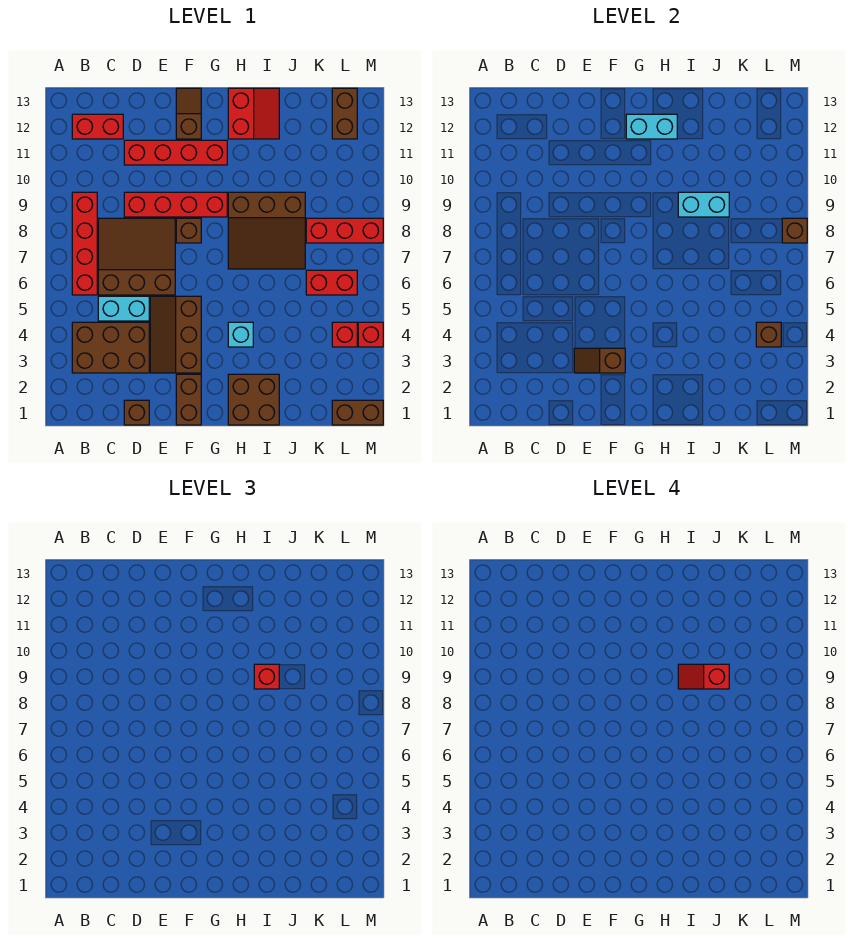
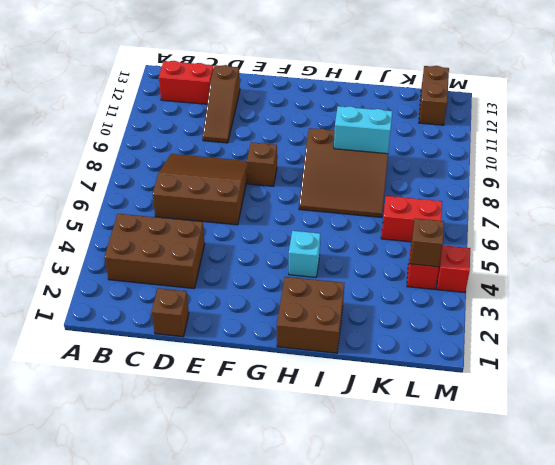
brown 1x3 slope [203,65,240,143] -> red 1x4 brick [124,140,227,165]
none -> red 1x4 brick [72,192,97,295]
none -> cyan 1x2 brick [98,296,149,321]
none -> red 1x4 brick [124,192,227,217]

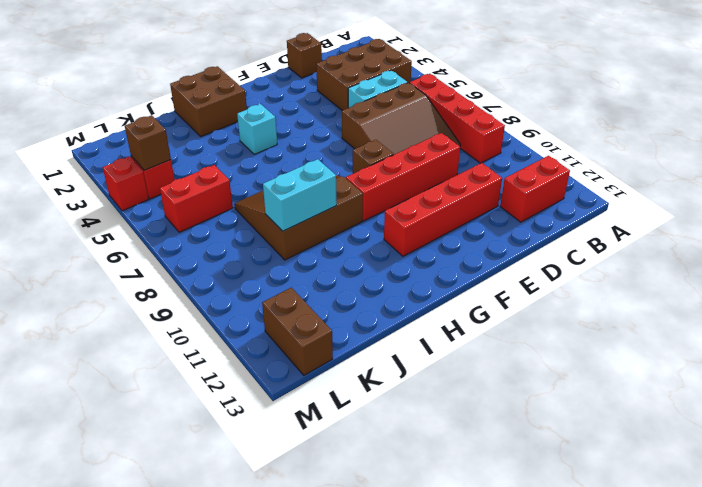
none -> brown 2x3 slope [150,296,201,373]
none -> brown 1x2 brick [176,374,201,425]
none -> brown 1x2 slope [176,88,201,139]

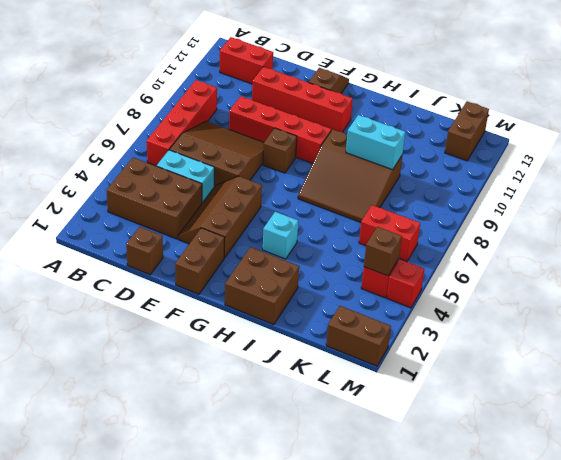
none -> red 2x2 slope [228,88,279,139]
none -> red 1x3 brick [306,218,383,243]
none -> brown 1x2 slope [574,348,625,373]

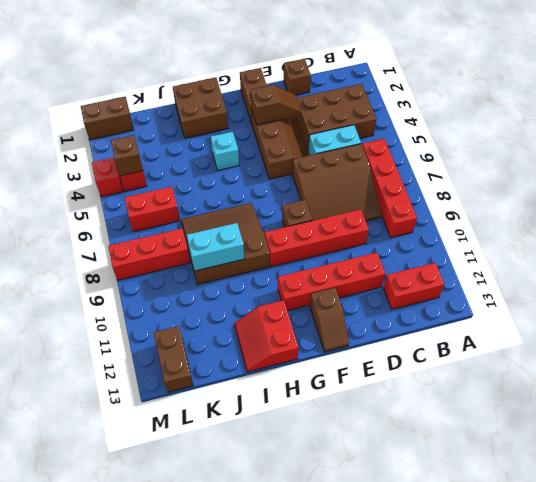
none -> cyan 1x2 brick [626,114,677,139]
none -> brown 1x1 brick [782,218,807,243]
none -> red 1x1 brick [254,664,279,689]

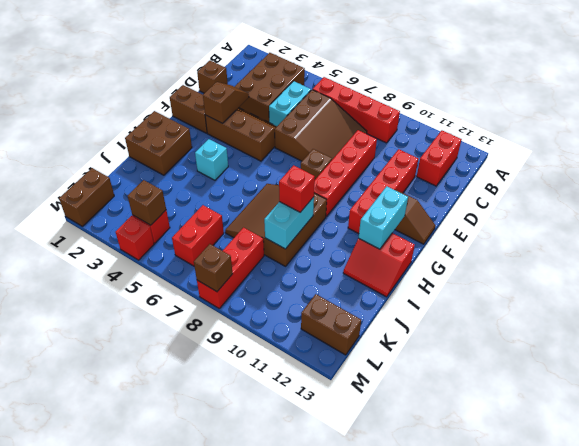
none -> red 1x2 slope [678,664,729,689]

